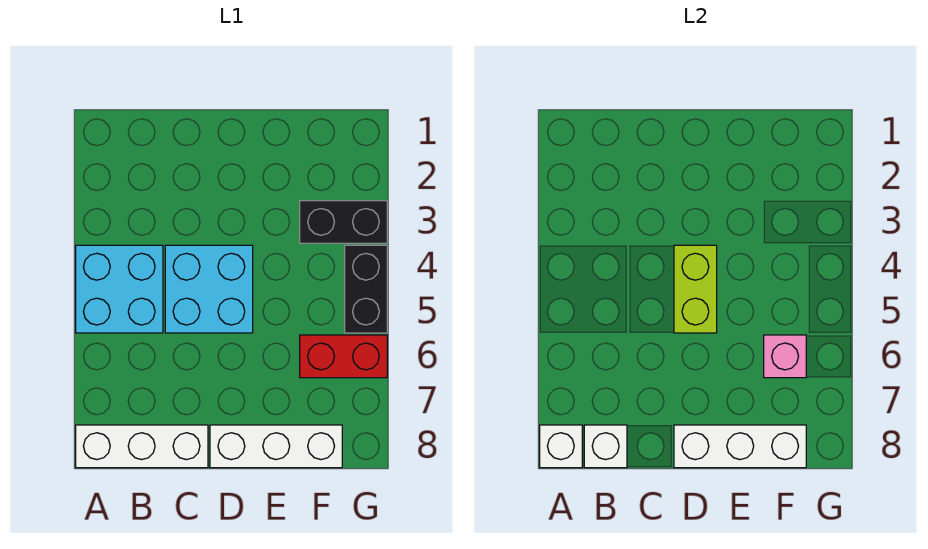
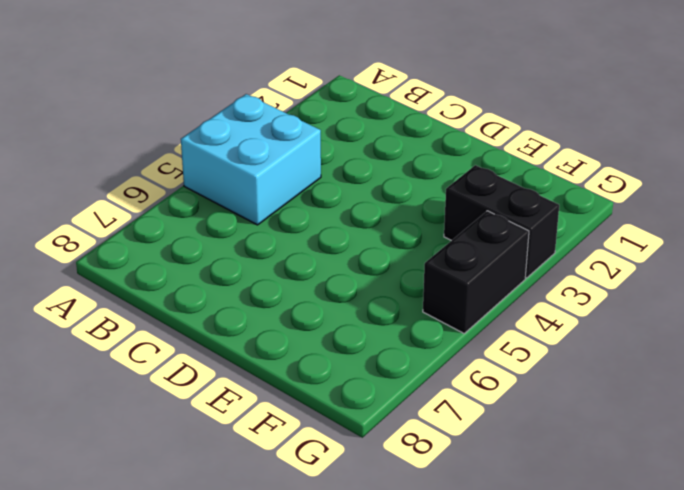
none -> white 1x3 brick [76,425,208,468]
none -> cyan 2x2 brick [165,245,253,333]
none -> white 1x3 brick [210,425,342,468]

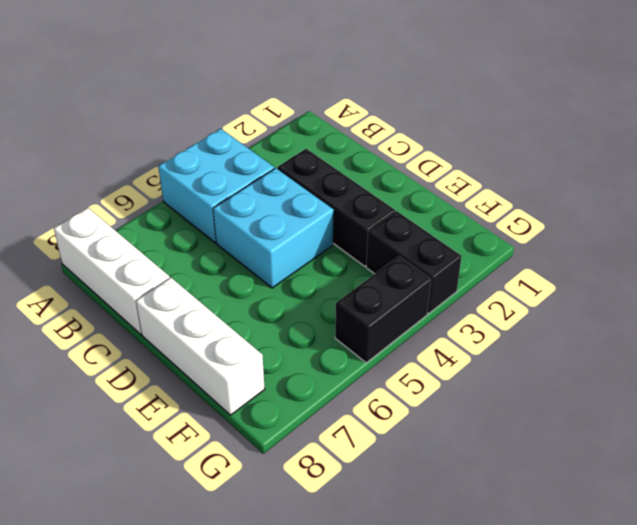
black 1x3 brick [277,149,395,266] -> none
none -> red 1x2 brick [300,335,387,378]
none -> white 1x1 brick [540,425,582,468]
none -> white 1x1 brick [584,425,627,468]

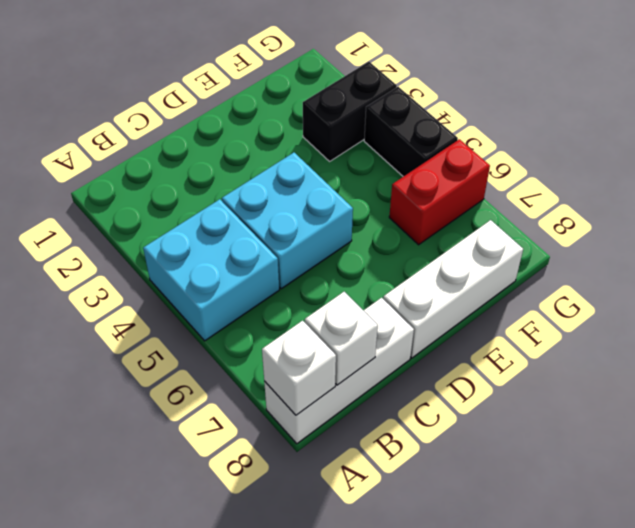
none -> lime 1x2 brick [674,245,717,333]
none -> white 1x3 brick [674,425,806,468]
none -> pink 1x1 brick [764,335,806,378]

